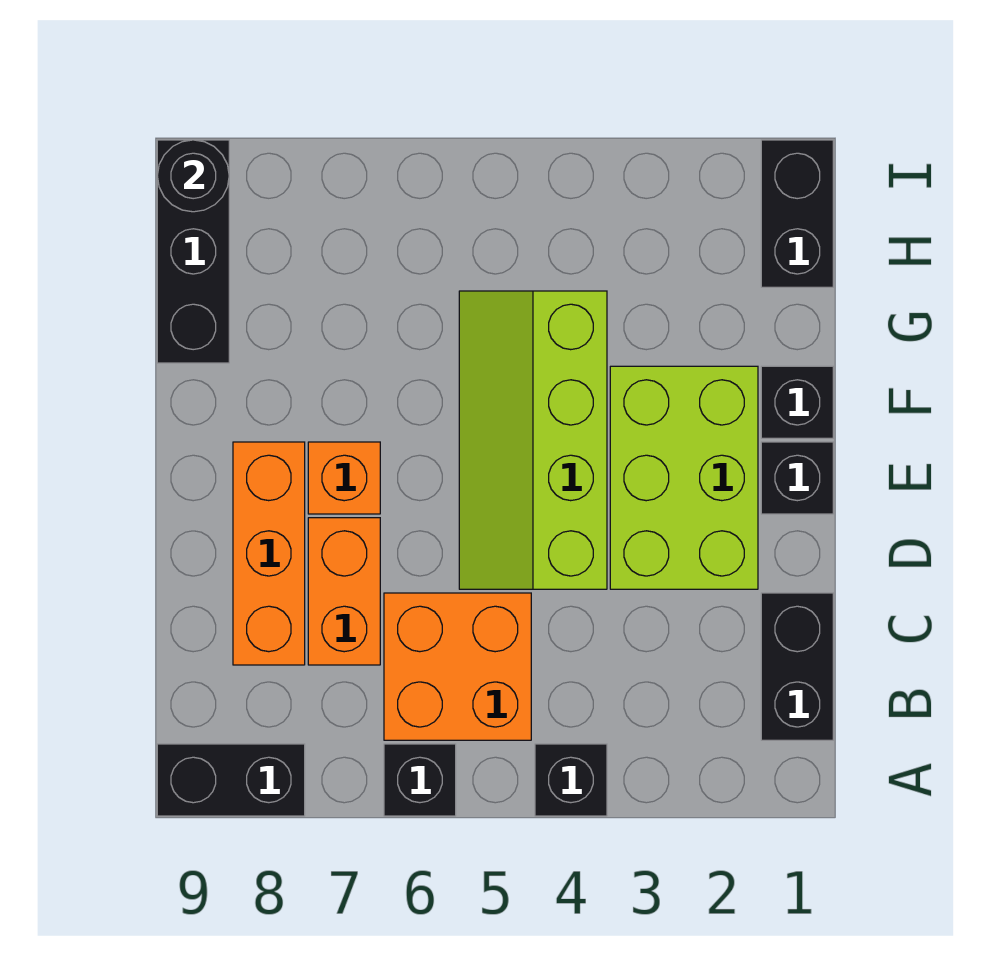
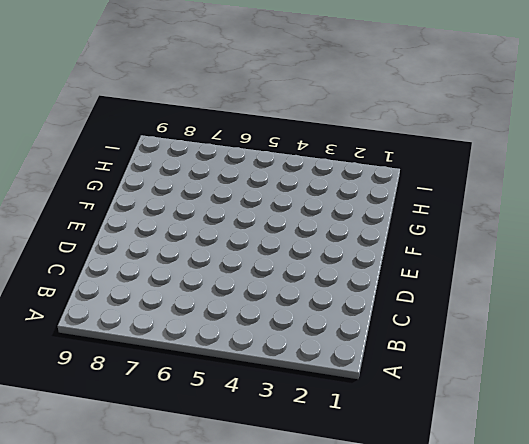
none -> black 1x1 brick [535,744,607,816]
none -> black 1x1 brick [384,744,456,816]
none -> black 1x2 brick [157,744,305,816]

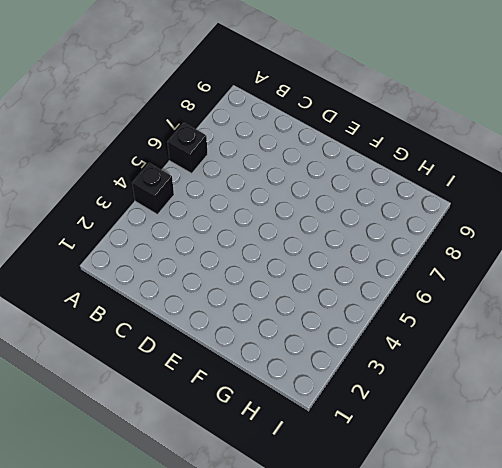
none -> black 1x2 brick [157,744,305,816]
none -> black 1x2 brick [761,593,833,740]
none -> orange 2x2 brick [384,593,531,740]

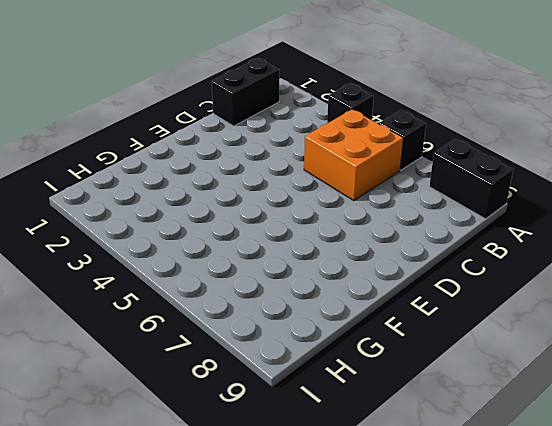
none -> orange 1x2 brick [308,518,380,665]
none -> orange 1x3 brick [233,442,305,665]
none -> lime 2x3 brick [610,366,758,589]

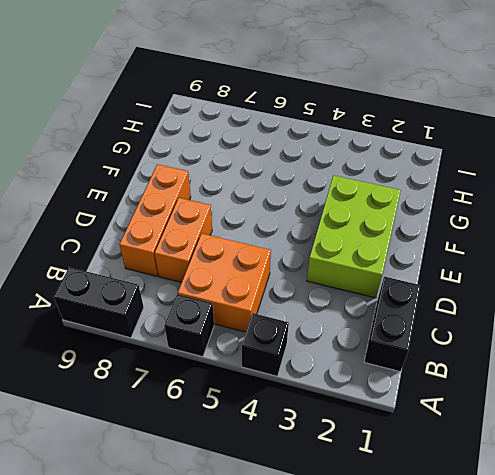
none -> lime 2x4 slope [459,291,607,589]
none -> black 1x1 brick [761,442,833,514]
none -> orange 1x1 brick [308,442,380,514]

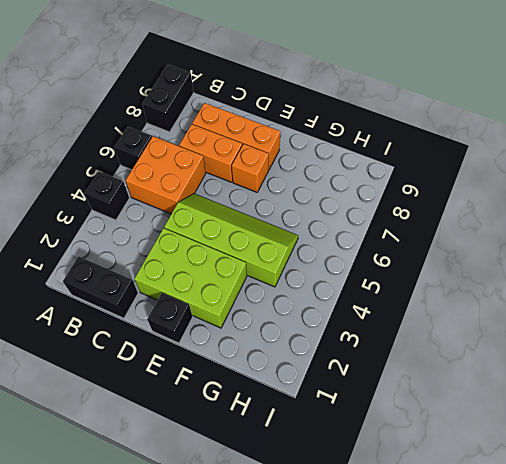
none -> black 1x1 brick [761,366,833,438]
none -> black 1x3 brick [157,140,229,363]
none -> black 1x2 brick [761,140,833,287]

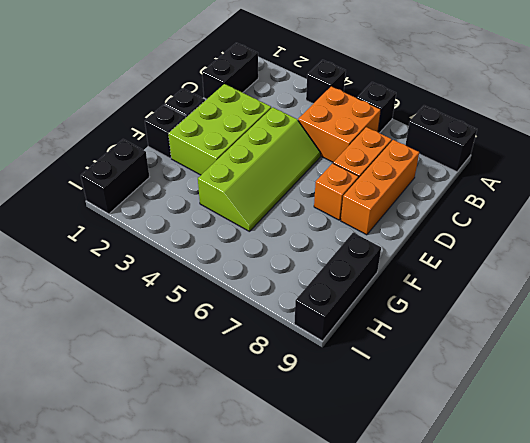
none -> black 1x1 round brick [157,140,229,212]

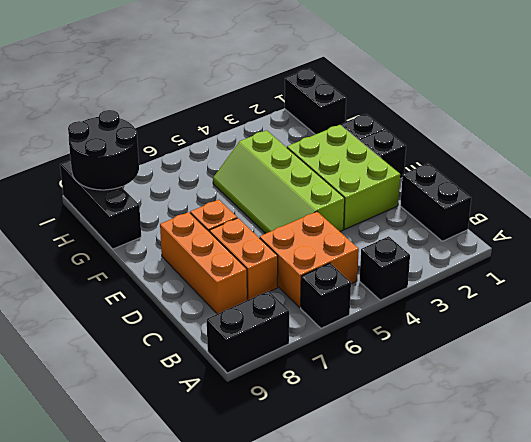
black 2x2 round brick [68,110,139,190] -> black 1x1 round brick [157,140,229,212]

